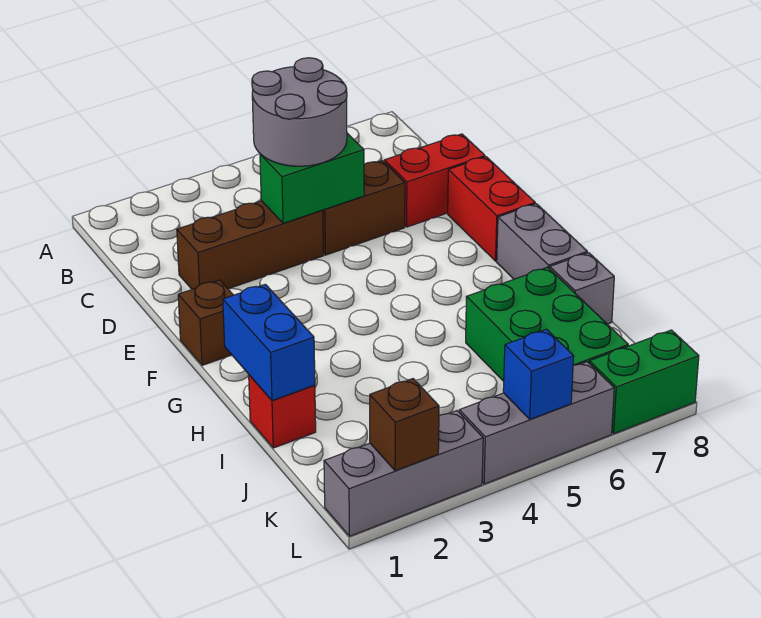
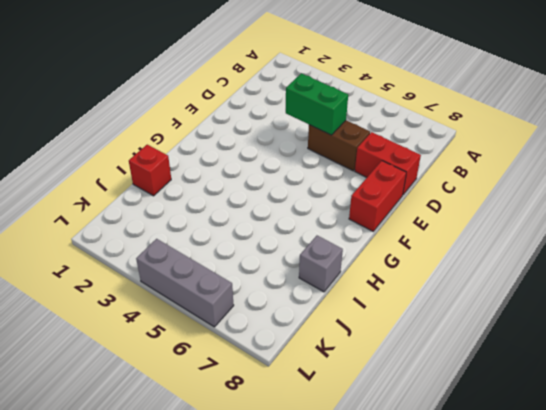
none -> brown 1x3 brick [177,201,324,289]
none -> brown 1x1 brick [178,280,233,365]
none -> grey 1x2 brick [497,204,587,279]

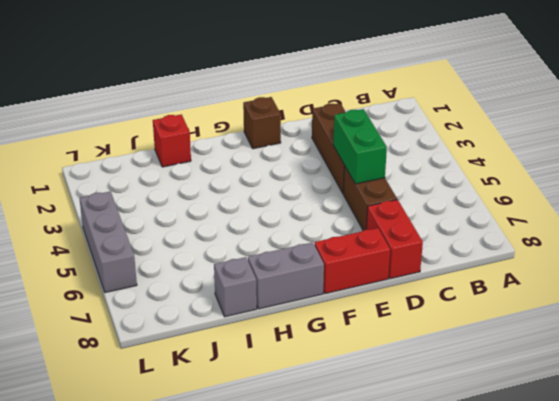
none -> green 2x3 brick [466,267,628,381]
none -> grey 1x3 brick [324,411,483,536]
none -> green 1x2 brick [589,330,699,434]

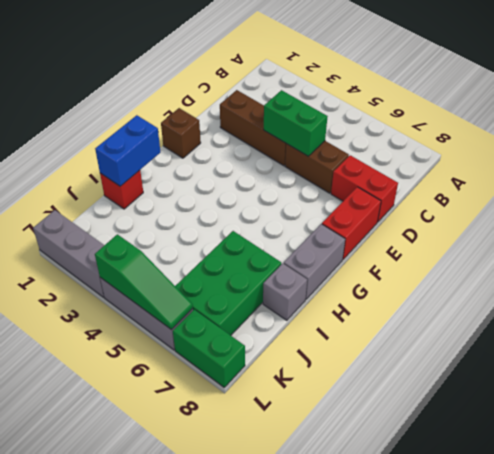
green 1x3 slope [95,234,193,330] -> blue 1x1 brick [503,329,574,419]
none -> brown 1x1 brick [370,379,439,471]
none -> grey 2x2 round brick [252,58,347,166]

